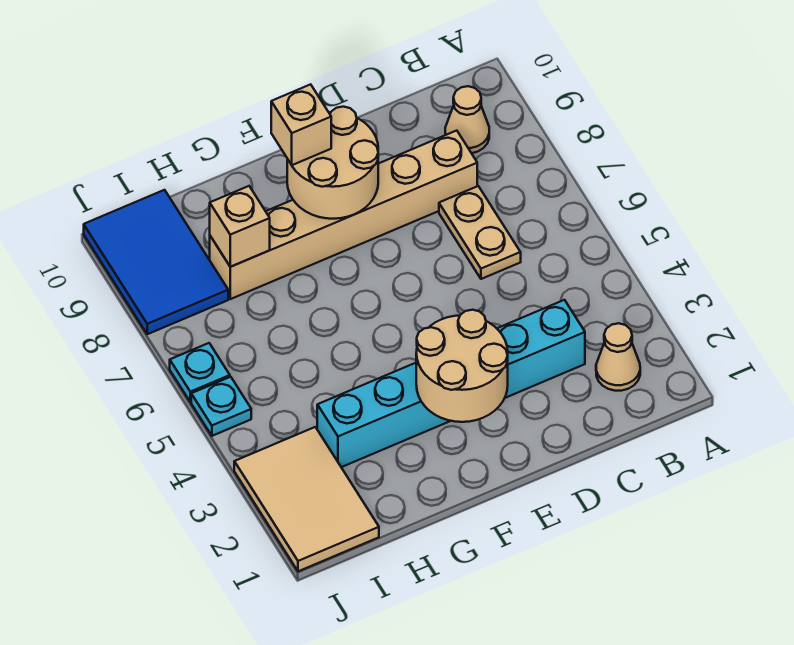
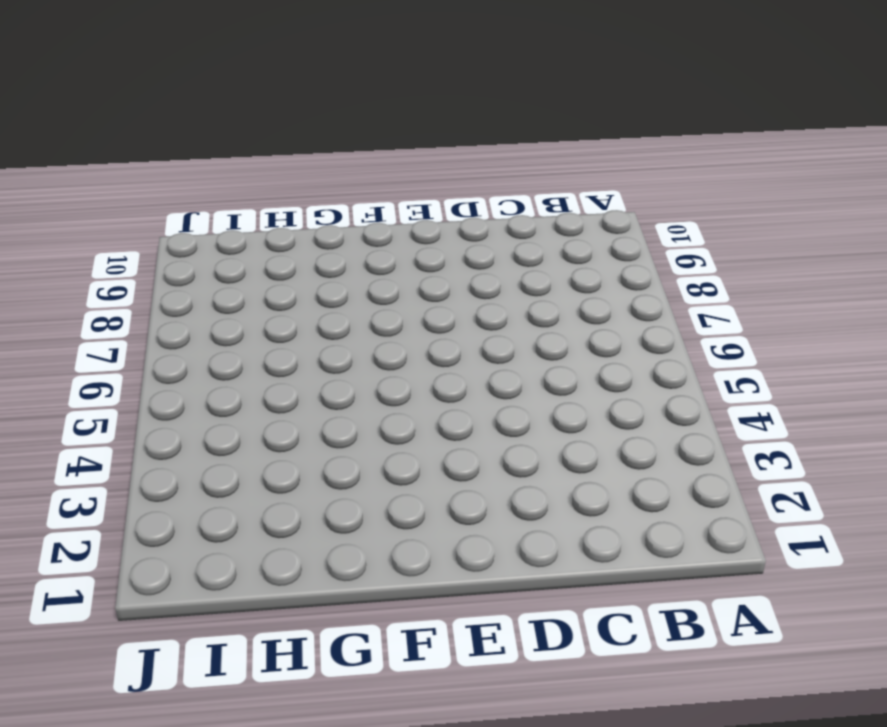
none -> tan 1x1 cone [596,323,640,391]
none -> tan 1x1 cone [445,86,489,153]
none -> cyan 1x6 brick [317,300,585,467]

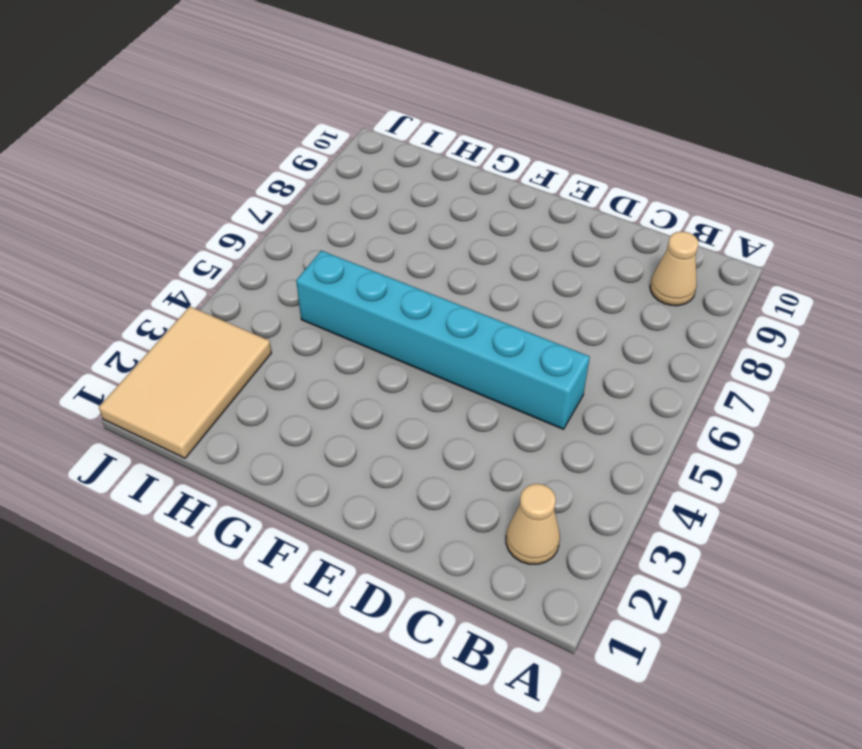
cyan 1x6 brick [296,251,590,429] -> cyan 1x6 brick moved to [317,300,585,467]
none -> tan 1x2 plate [439,186,521,279]
none -> tan 1x6 brick [210,131,477,299]
none -> blue 2x3 tile [84,190,228,334]

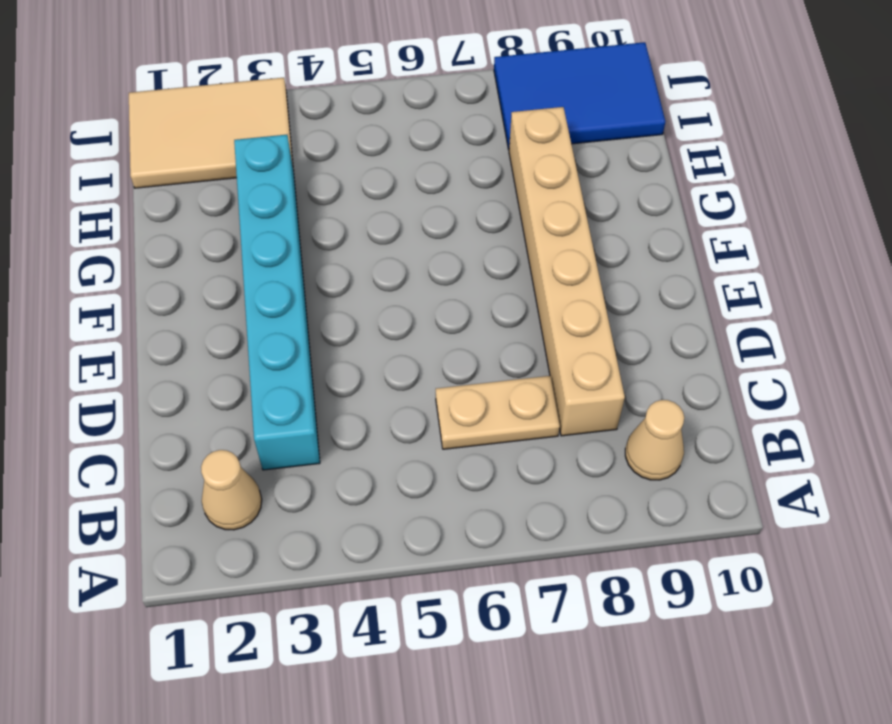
none -> cyan 1x1 plate [191,377,251,436]
none -> cyan 1x1 plate [170,343,230,402]
none -> tan 2x2 round brick [416,310,508,422]

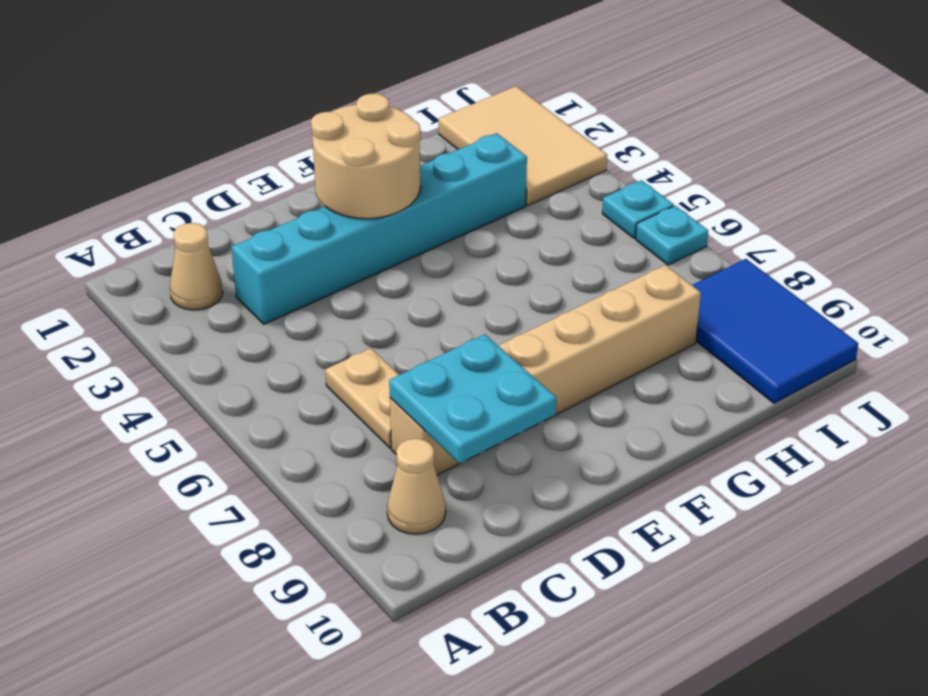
cyan 2x2 plate [389,334,556,464] -> none
none -> tan 2x2 round brick [287,107,378,219]
none -> tan 1x1 brick [210,186,270,267]
none -> tan 1x1 brick [271,84,331,165]

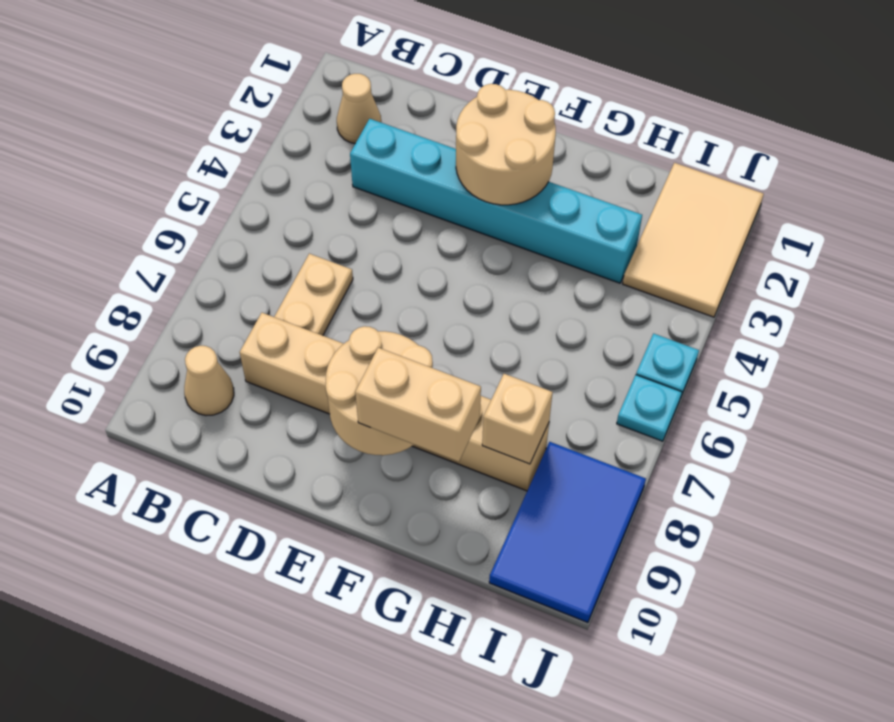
tan 1x2 brick [355,348,481,462] -> tan 1x1 brick [271,84,331,165]

